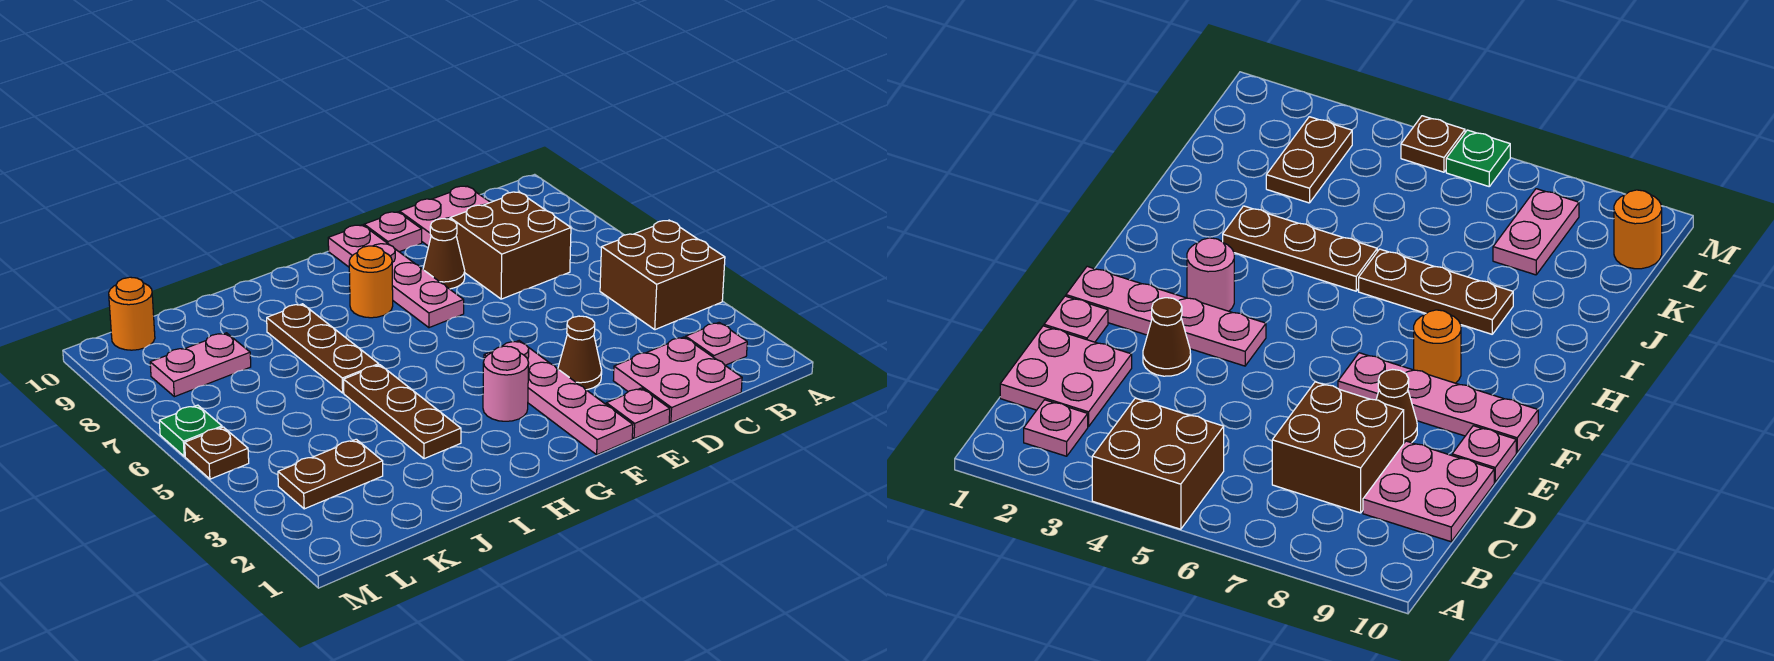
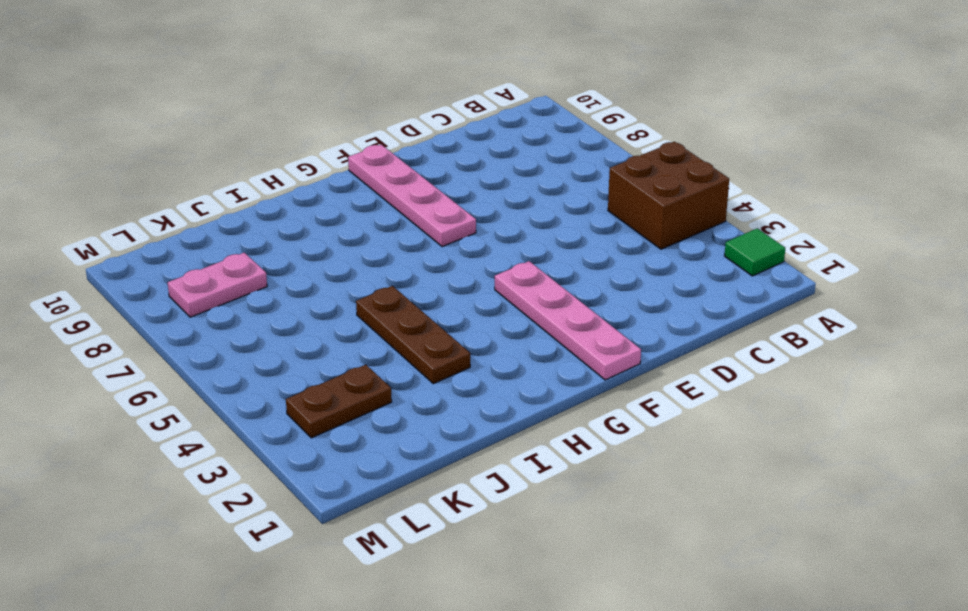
green 1x1 tile [725,228,785,276] -> none
none -> pink 1x1 plate [686,323,747,365]
none -> pink 2x2 plate [613,337,742,423]
none -> brown 2x2 brick [450,192,571,299]

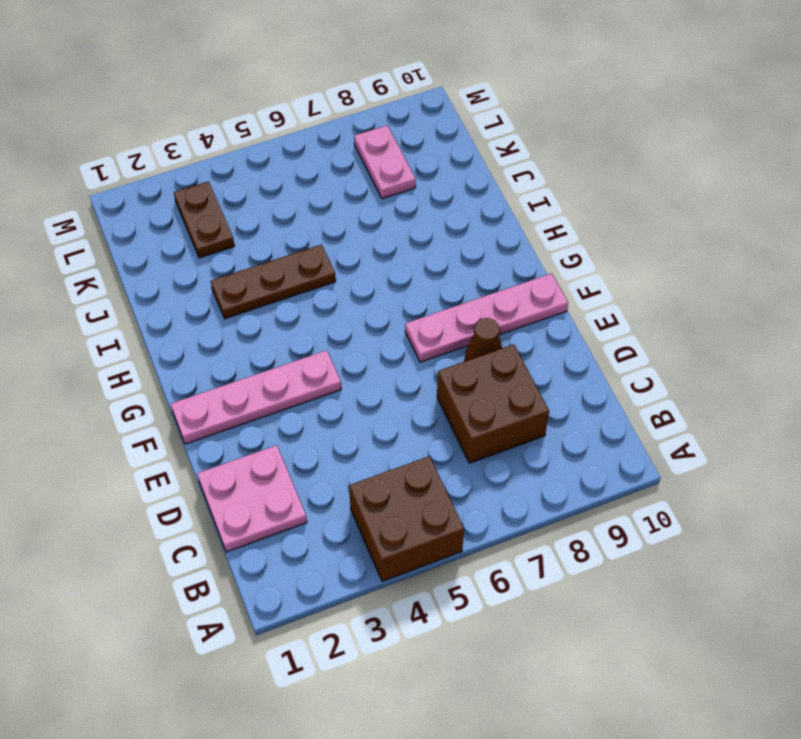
none -> pink 1x1 plate [686,323,747,365]
none -> pink 2x2 plate [400,186,490,246]
none -> pink 1x1 plate [606,388,670,439]

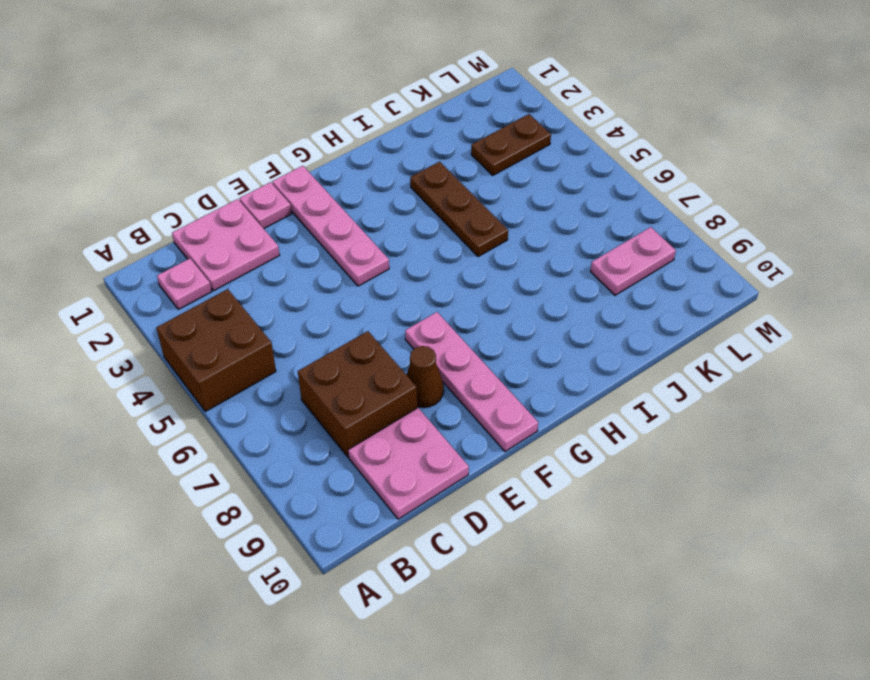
none -> brown 1x1 cone [558,316,602,390]
none -> pink 1x1 plate [364,212,422,252]
none -> pink 1x1 round brick [483,346,529,421]

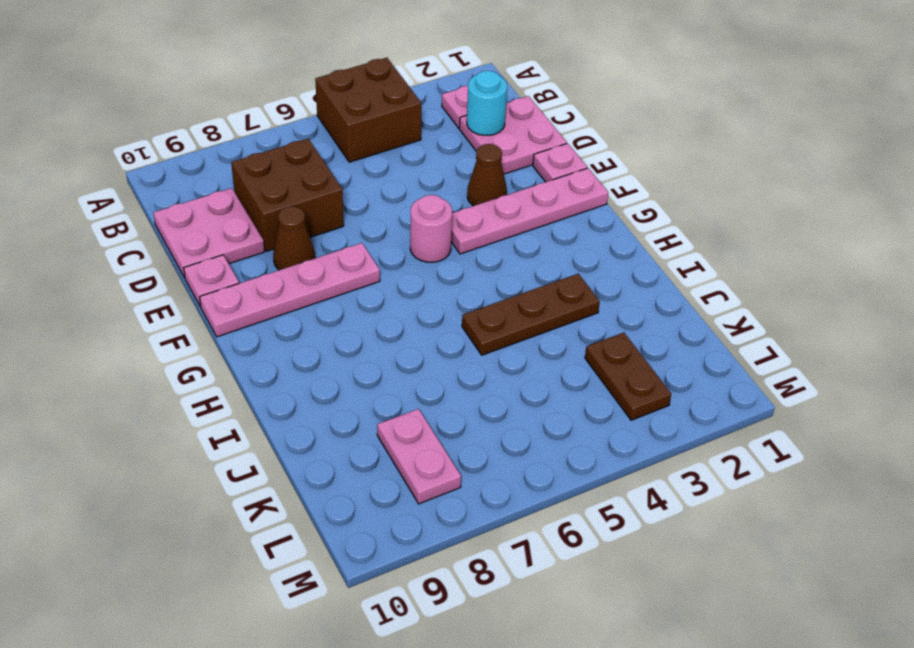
cyan 1x1 round brick [467,71,507,135] -> none
pink 1x1 round brick [410,195,452,262] -> pink 1x1 round brick moved to [483,346,529,421]
none -> orange 1x1 round brick [349,246,393,318]
none -> brown 1x3 plate [267,304,379,393]
none -> orange 1x1 round brick [109,277,155,350]

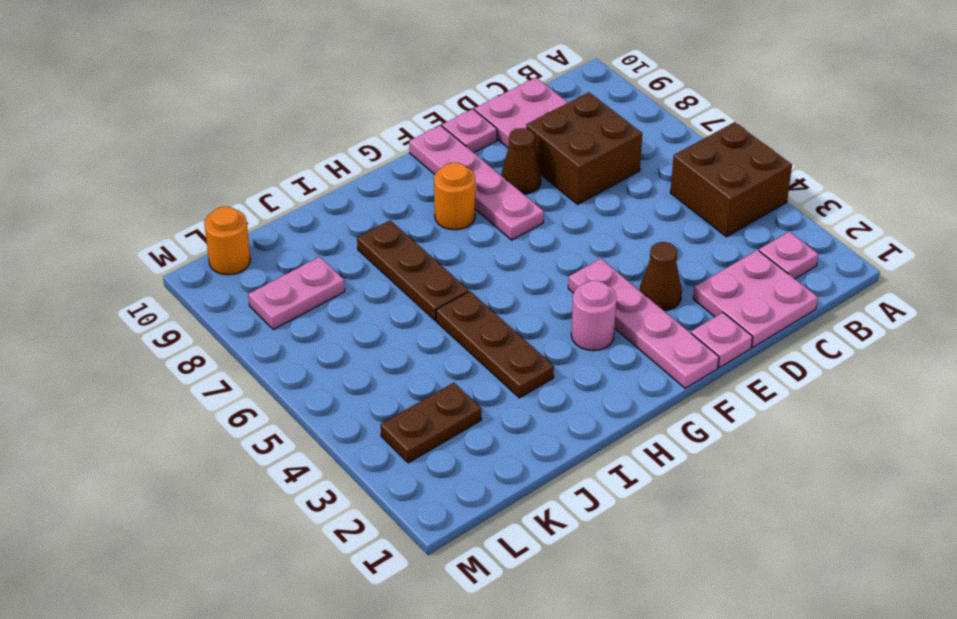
none -> brown 1x1 plate [185,427,249,479]
none -> green 1x1 plate [159,405,222,456]

